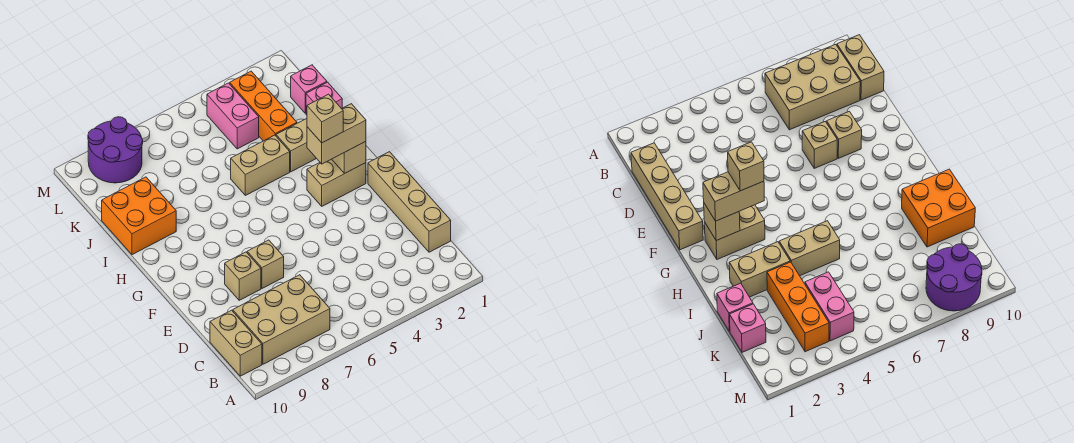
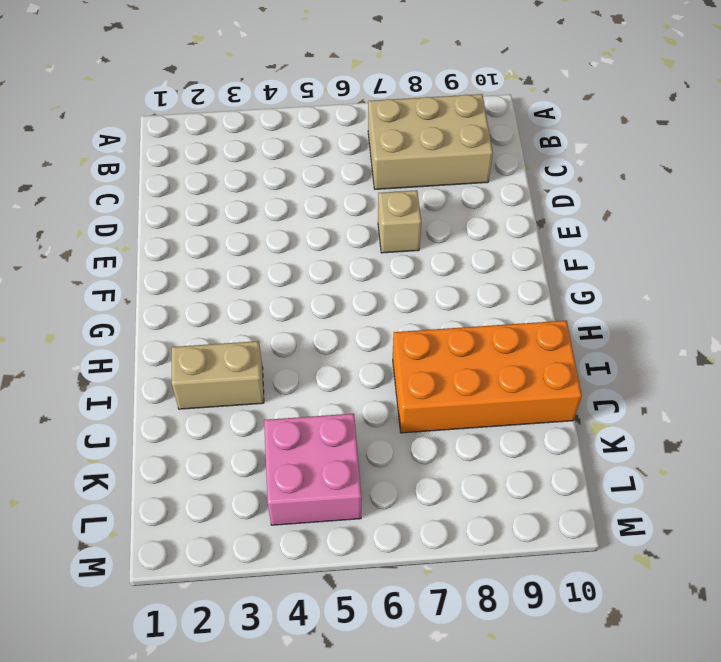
orange 2x4 brick [393,321,582,433] -> orange 2x2 brick [102,177,176,255]
pink 2x2 brick [264,414,361,525] -> pink 1x2 brick [207,83,259,149]
none -> tan 1x2 brick [210,310,262,376]
none -> tan 1x4 brick [368,152,451,252]
none -> tan 1x1 brick [225,252,261,300]

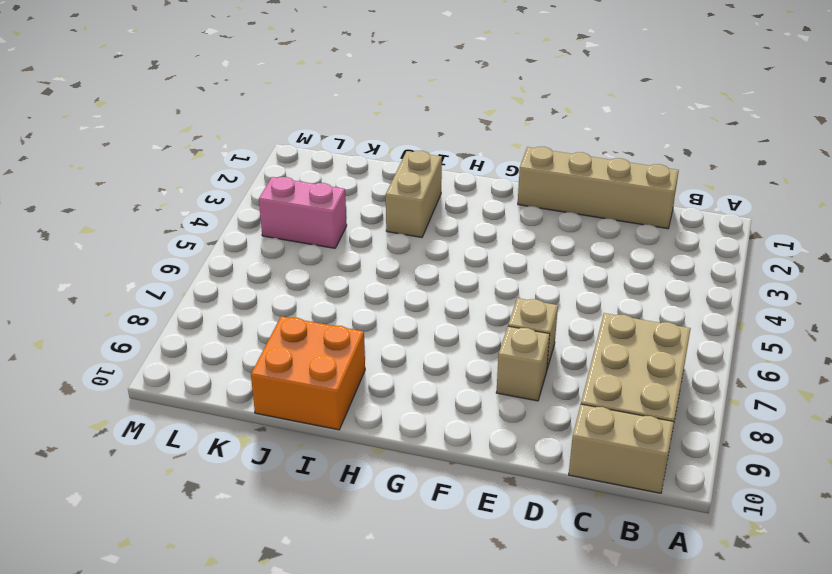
none -> tan 1x2 brick [307,159,366,206]
none -> tan 1x2 brick [231,135,290,195]
none -> pink 1x1 brick [306,82,342,115]

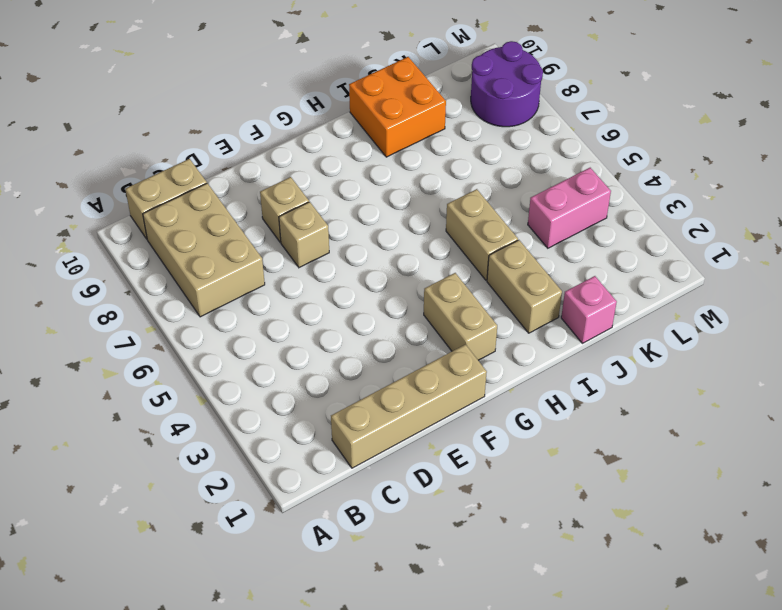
none -> orange 1x3 brick [230,71,297,141]
none -> pink 1x1 brick [291,65,327,113]
none -> tan 1x1 brick [332,141,366,174]

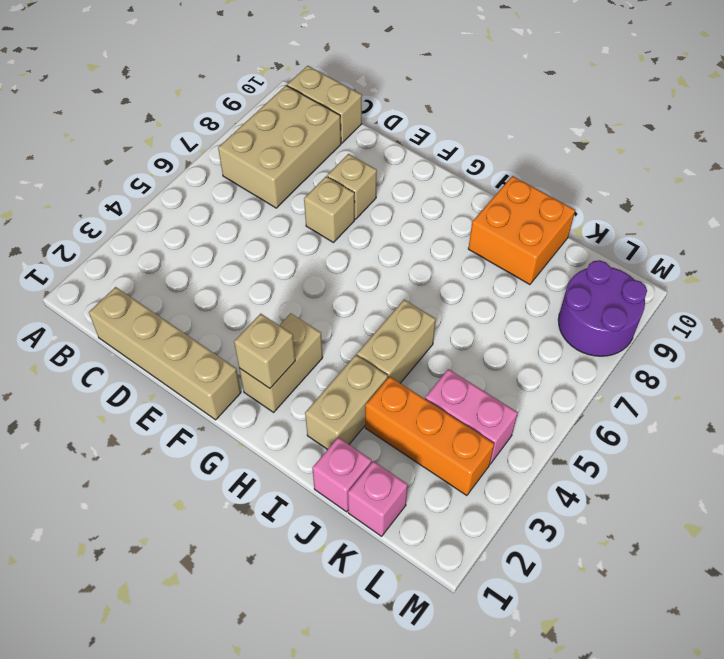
none -> tan 1x2 brick [307,104,366,164]
none -> tan 1x1 brick [307,94,343,143]

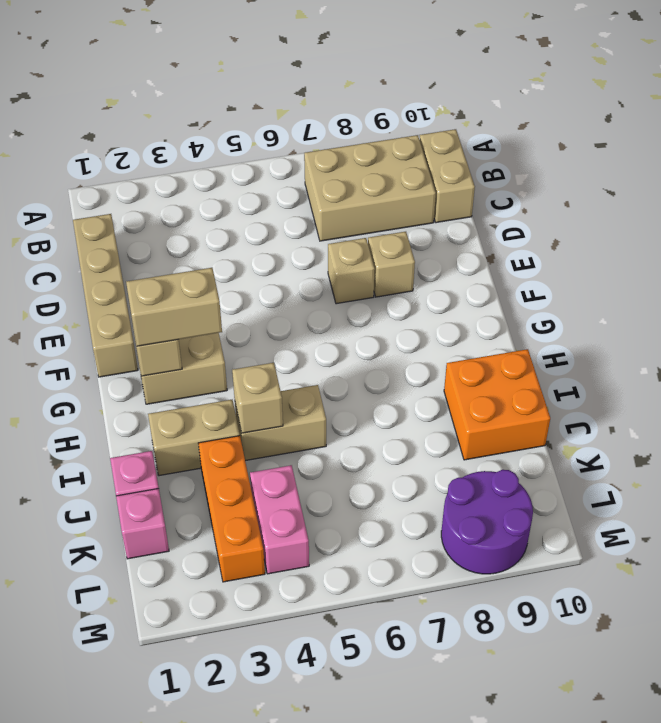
tan 1x1 brick [232,363,283,433] -> tan 1x1 brick moved to [307,94,343,143]

